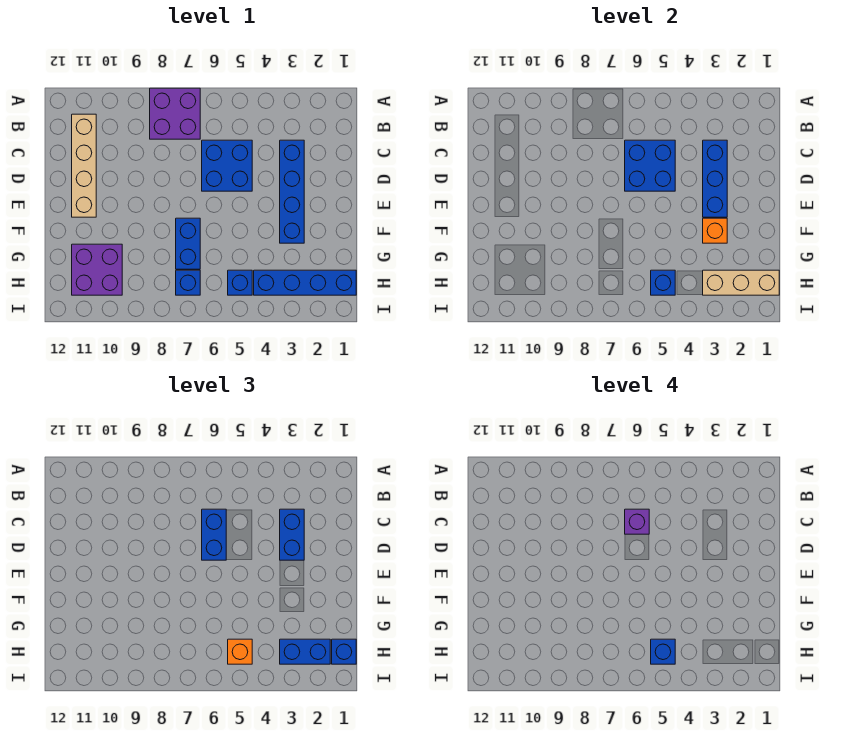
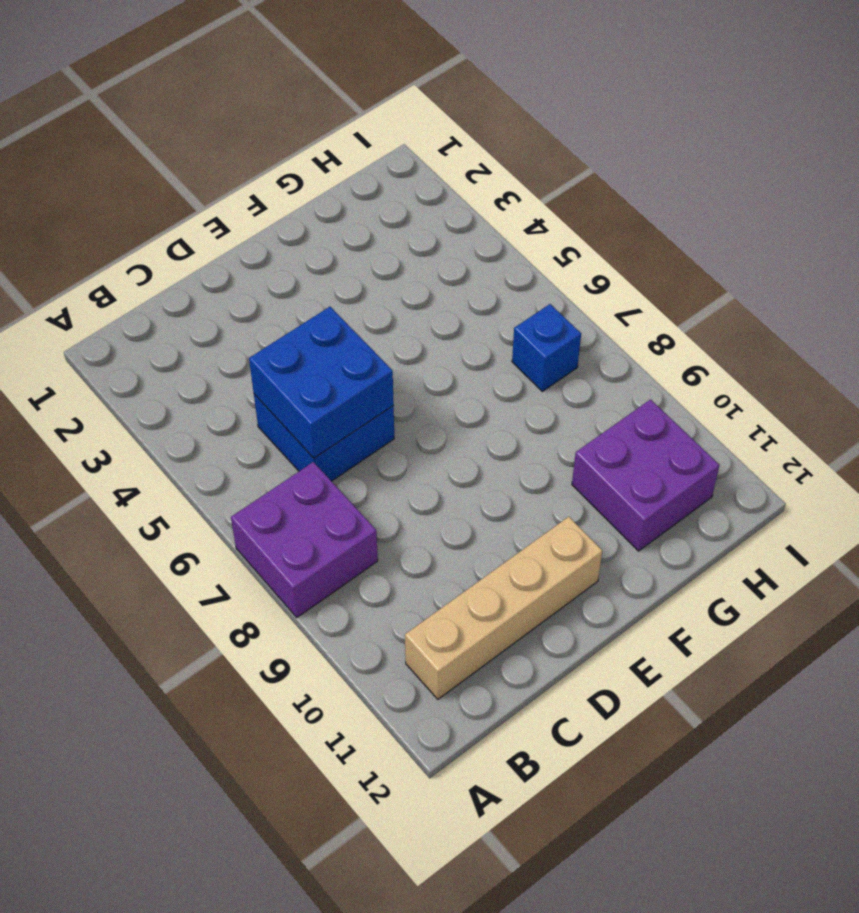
none -> blue 1x4 brick [280,140,304,243]
none -> blue 1x2 brick [176,218,200,269]
none -> blue 1x4 brick [254,270,356,295]

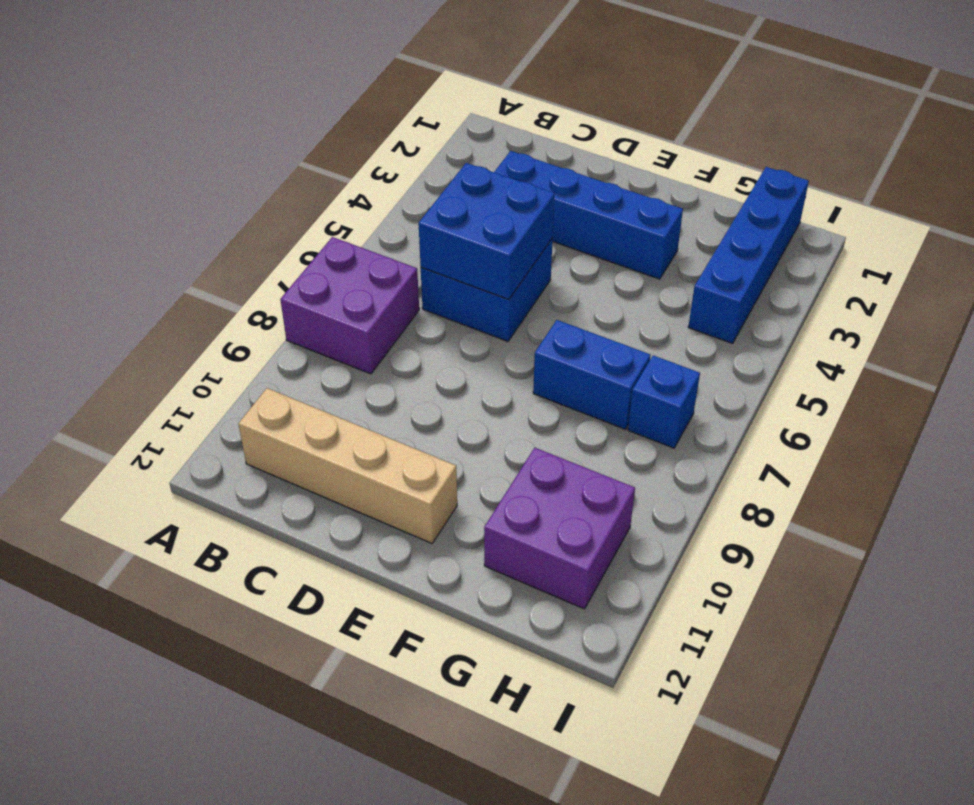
none -> blue 1x1 brick [228,270,252,295]
none -> blue 1x3 brick [703,140,727,217]
none -> orange 1x1 brick [703,218,727,243]

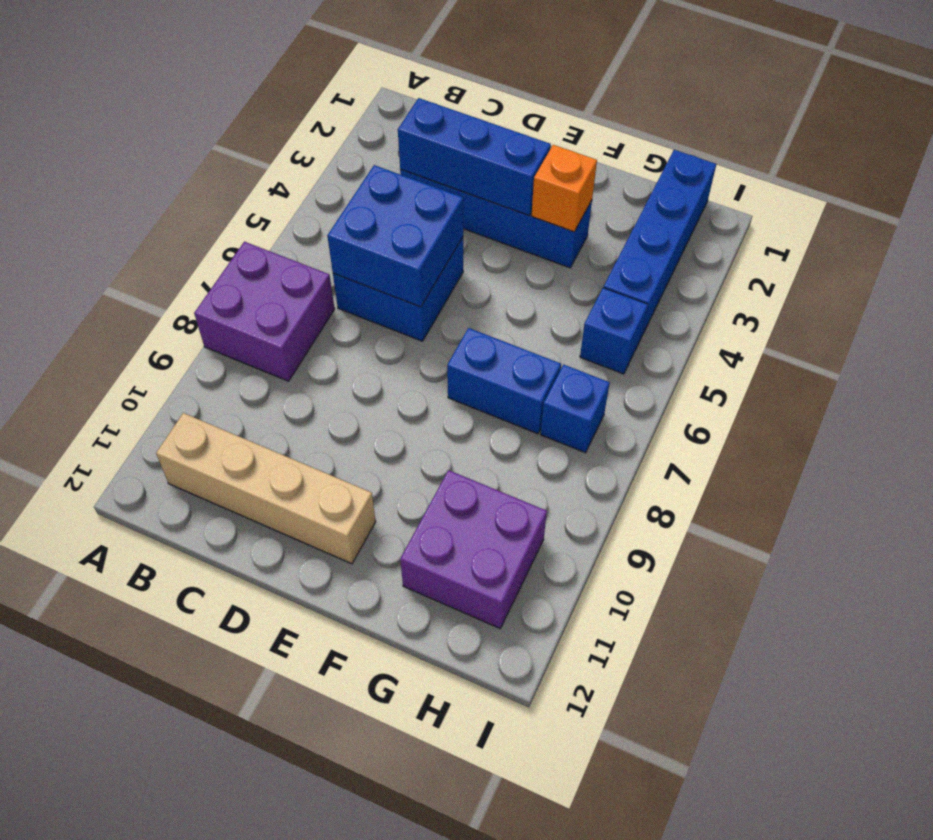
none -> tan 1x3 brick [703,270,779,295]
none -> blue 1x1 brick [651,270,675,295]
none -> blue 1x2 brick [280,509,304,560]

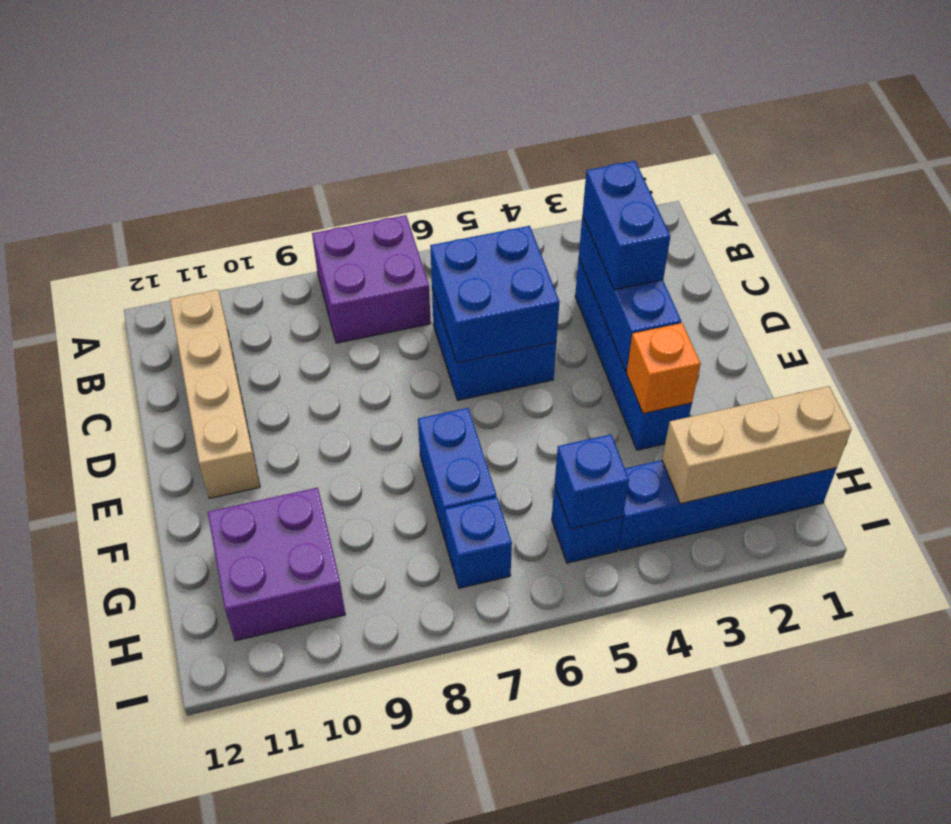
none -> blue 1x2 brick [202,509,226,560]
none -> blue 1x1 brick [332,639,356,664]
none -> blue 1x2 brick [280,639,330,664]

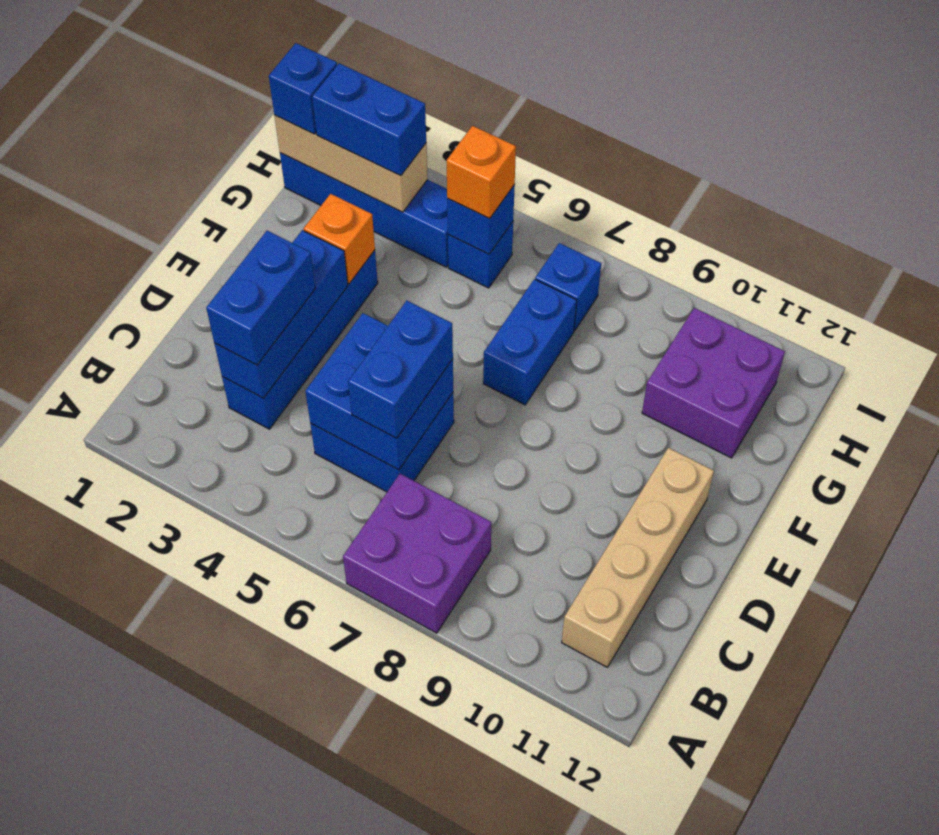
none -> purple 1x1 brick [625,509,649,534]
none -> blue 1x1 brick [651,639,675,664]

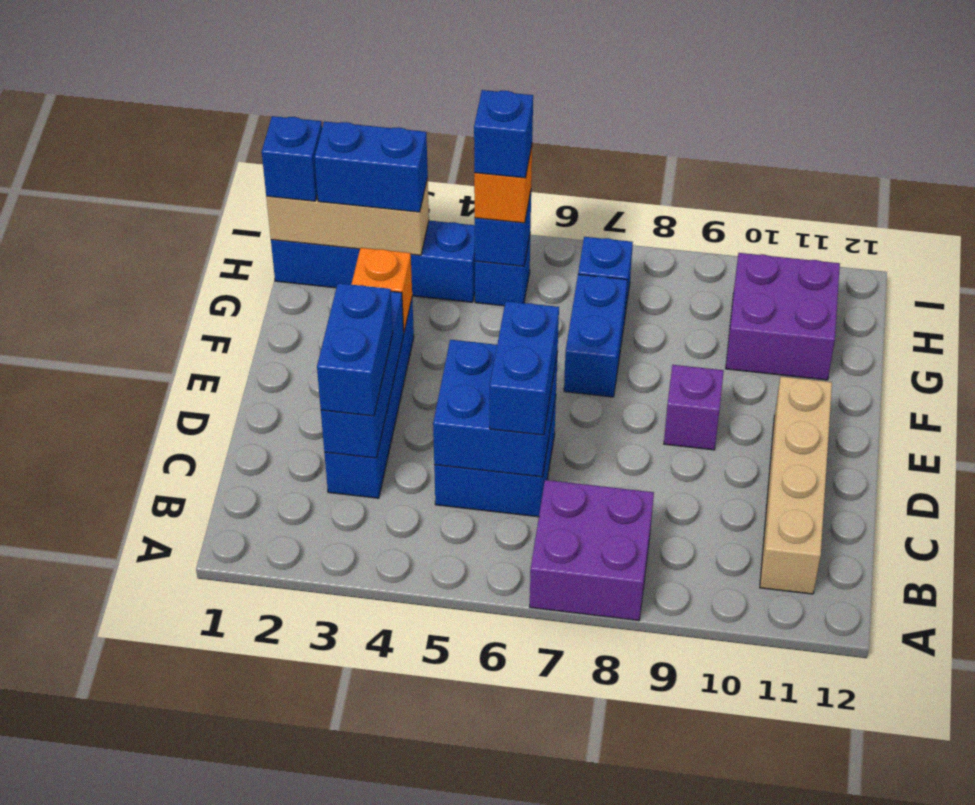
purple 1x1 brick [664,365,724,450] -> purple 1x1 brick moved to [625,509,649,534]

